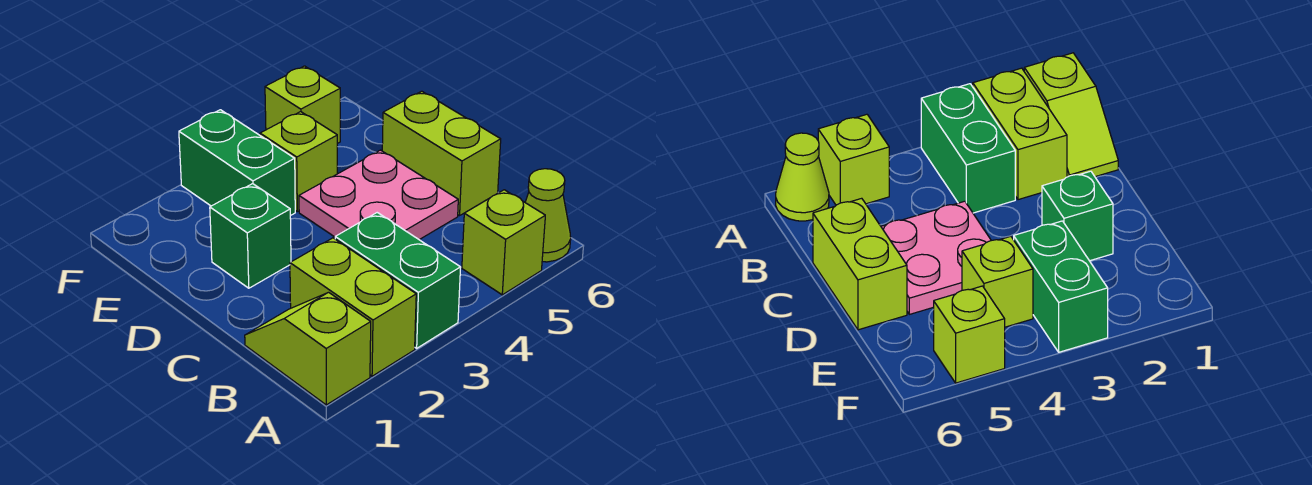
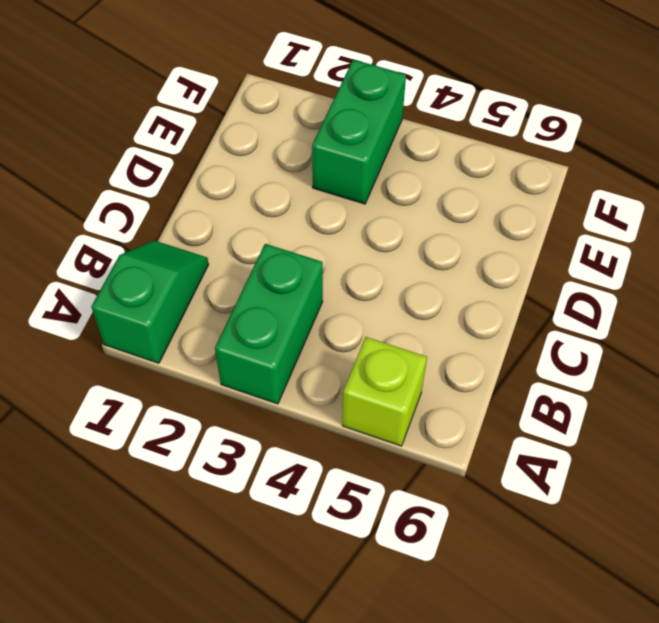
green 1x2 slope [91,240,209,363] -> lime 1x2 slope [245,292,371,405]
none -> lime 1x2 brick [290,238,416,376]
none -> lime 1x1 cone [525,169,571,262]

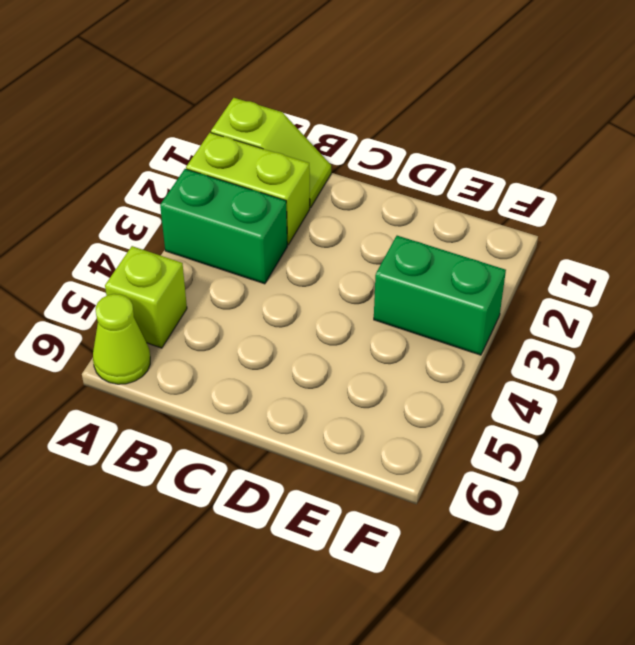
none -> pink 2x2 plate [299,150,458,240]
none -> lime 1x2 brick [382,91,501,216]

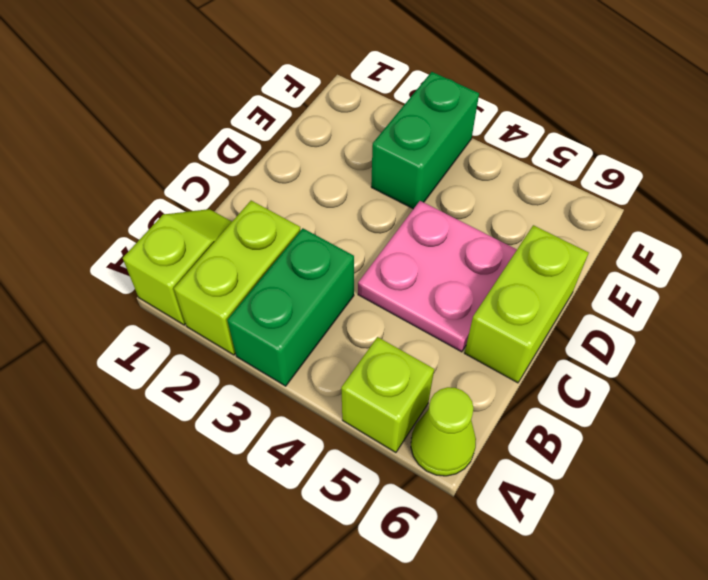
none -> green 1x1 brick [210,184,291,288]
none -> lime 1x1 brick [260,112,337,212]

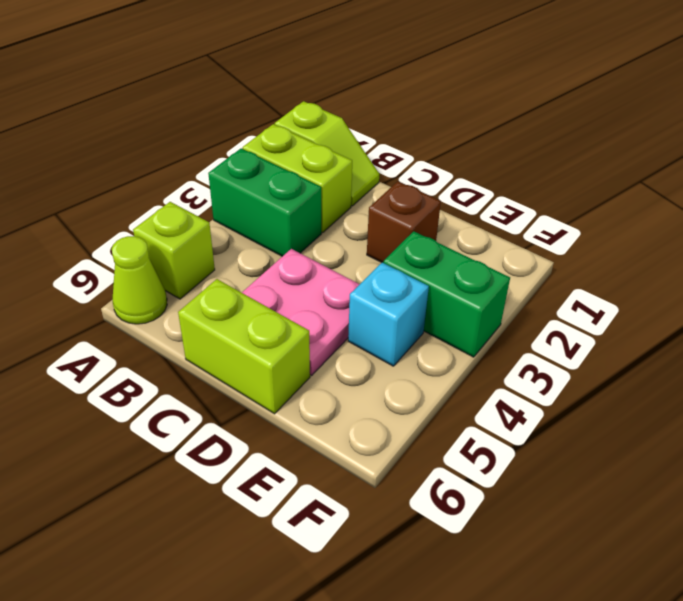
brown 1x1 brick [367,181,441,263] -> green 1x1 brick [210,184,291,288]
cyan 1x1 brick [348,263,429,366] -> lime 1x1 brick [260,112,337,212]
none -> lime 1x1 brick [265,66,340,144]

